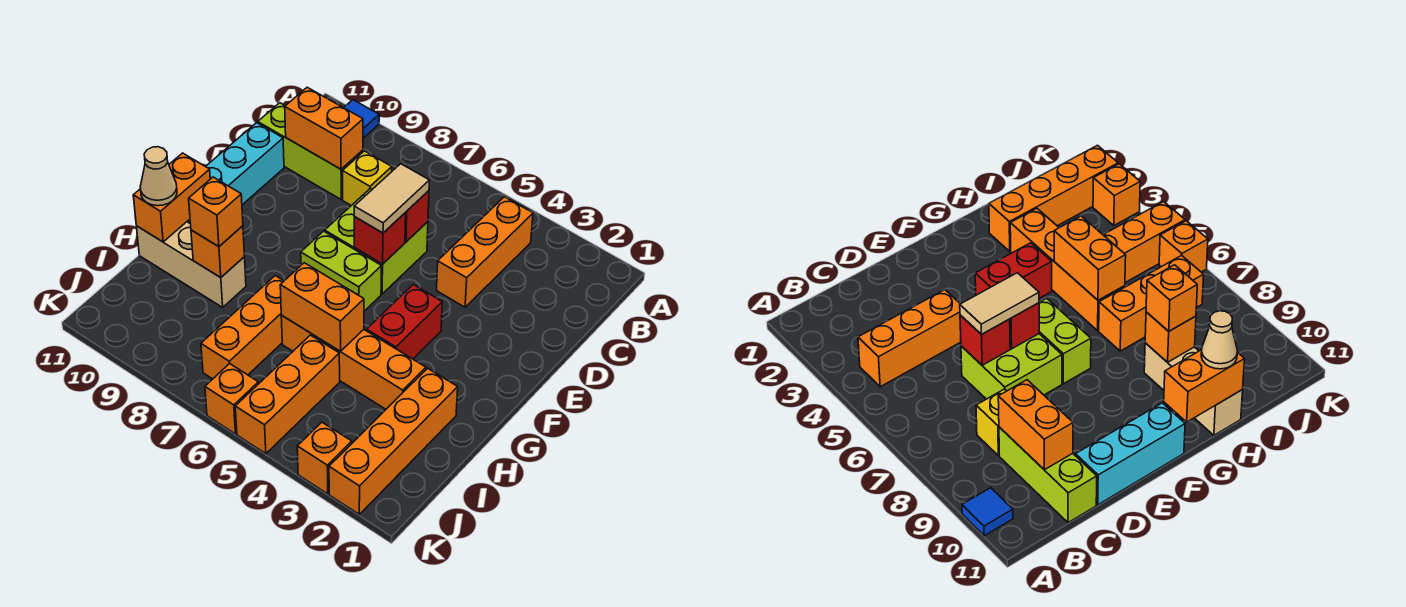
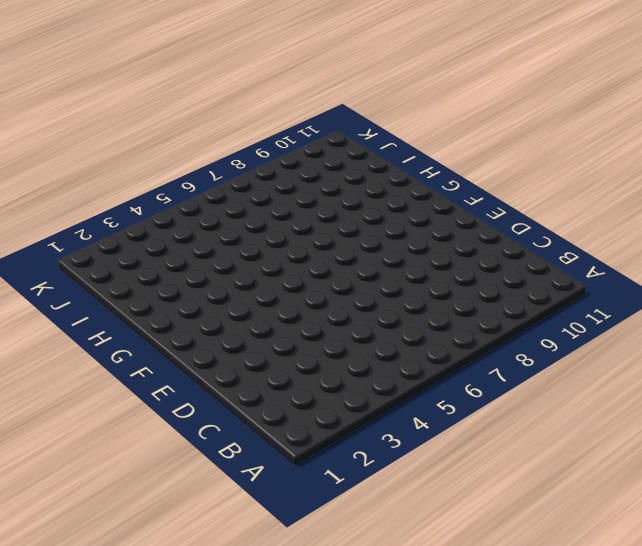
none -> blue 1x1 tile [344,100,379,138]
none -> orange 1x3 brick [437,197,533,307]
none -> yellow 1x1 brick [343,151,392,206]

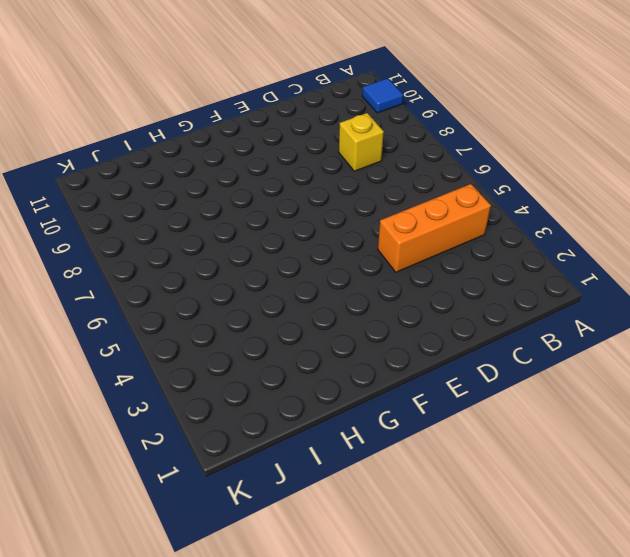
none -> lime 1x3 brick [258,103,363,199]
none -> lime 2x2 brick [325,188,428,294]
none -> cyan 1x3 brick [206,123,284,205]

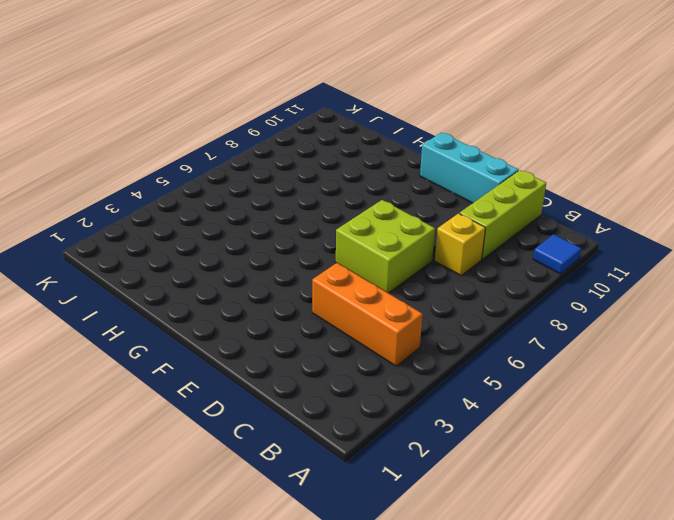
none -> red 1x2 brick [367,284,442,359]
none -> lime 1x2 brick [301,231,382,311]
none -> orange 1x4 brick [329,368,458,514]

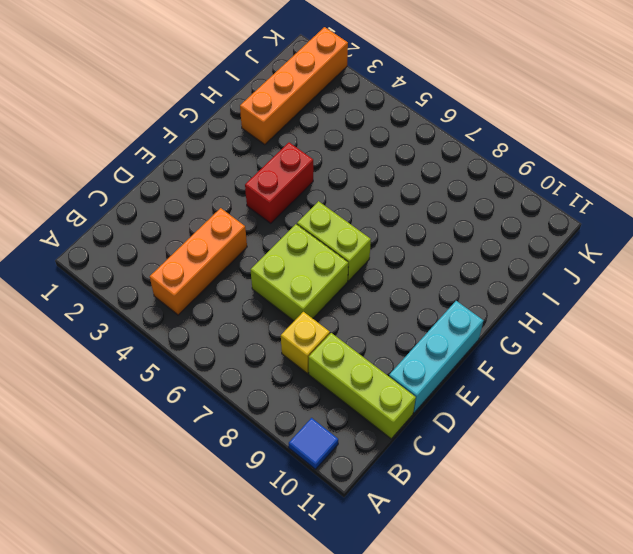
none -> orange 1x4 brick [281,316,426,409]
none -> orange 1x3 brick [201,276,284,379]
none -> tan 1x3 brick [136,222,246,307]

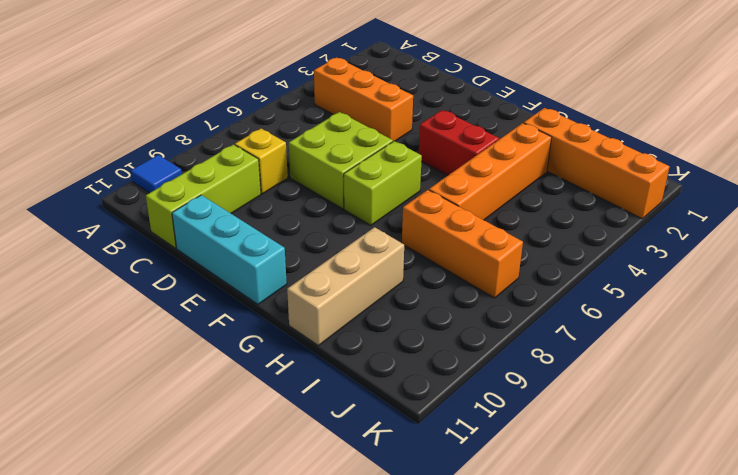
none -> orange 1x3 brick [235,335,340,454]
none -> orange 1x1 brick [297,422,352,494]
none -> orange 1x1 brick [205,364,259,434]

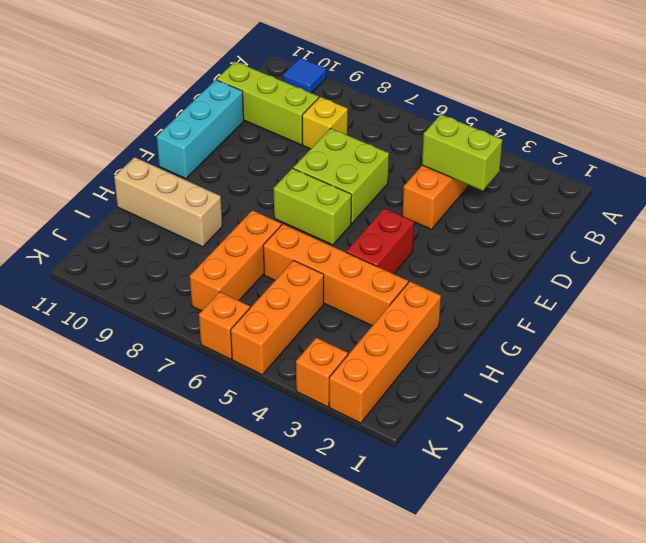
lime 1x2 brick [422,114,502,191] -> none
none -> orange 1x2 brick [285,87,363,169]
none -> red 1x1 brick [405,191,429,242]
none -> red 1x1 brick [354,213,406,264]

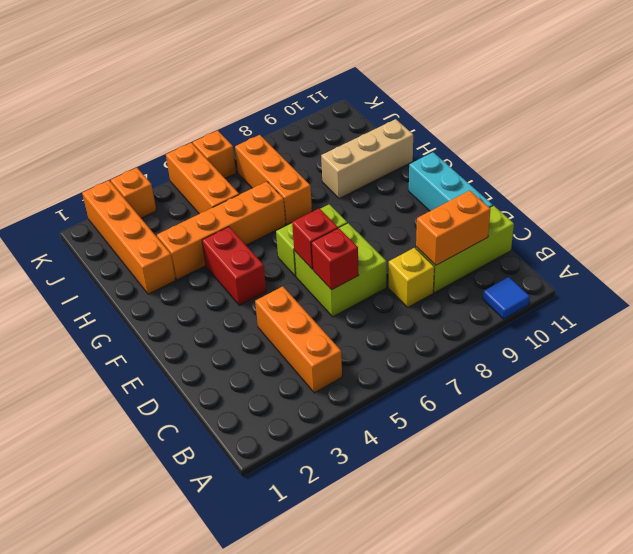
none -> orange 1x2 brick [133,153,210,242]
none -> orange 1x2 brick [280,263,364,351]
none -> orange 1x1 brick [191,226,244,277]

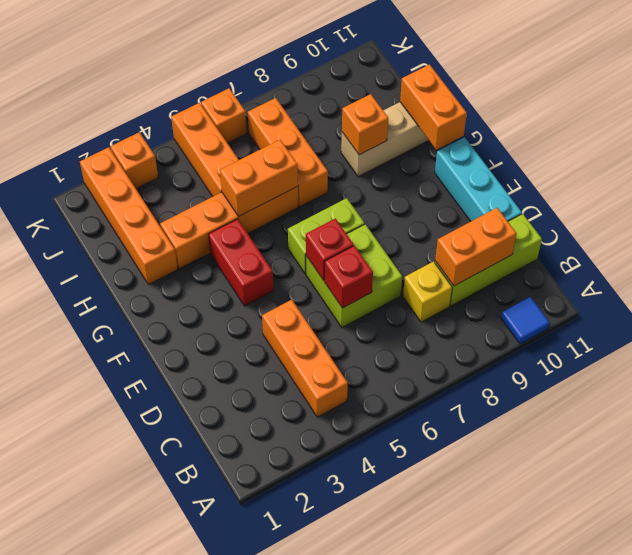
none -> tan 1x2 tile [354,164,429,233]
none -> orange 1x1 brick [189,177,243,247]
none -> tan 1x1 cone [140,147,177,206]

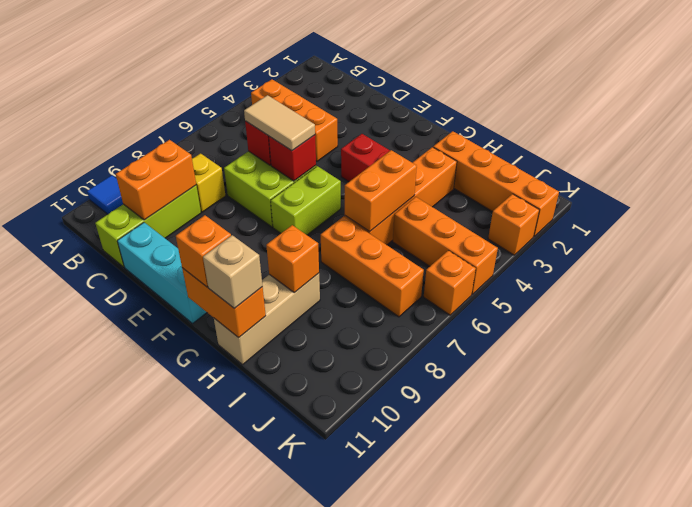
orange 1x1 brick [176,215,231,287] -> orange 1x1 brick moved to [189,177,243,247]
tan 1x1 brick [203,235,262,309] -> tan 1x1 cone [140,147,177,206]

